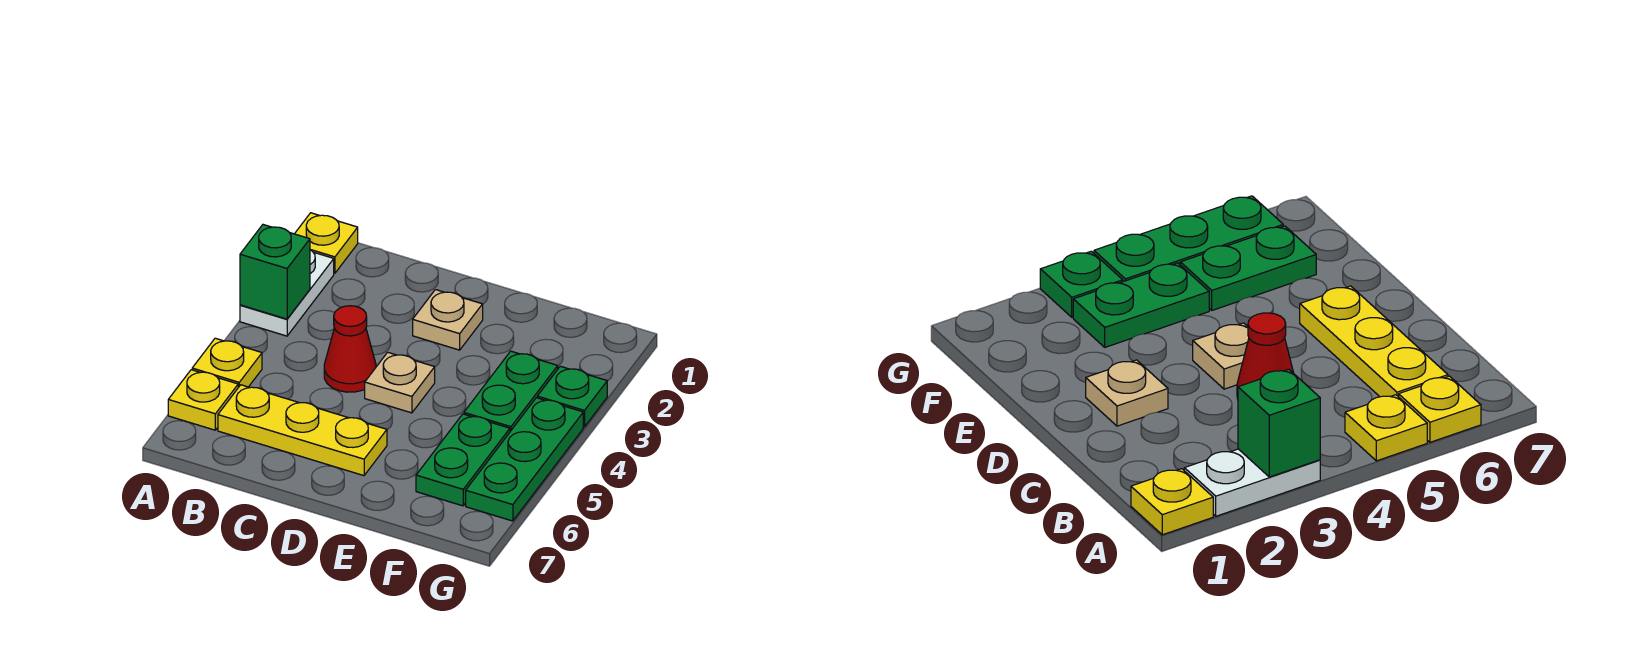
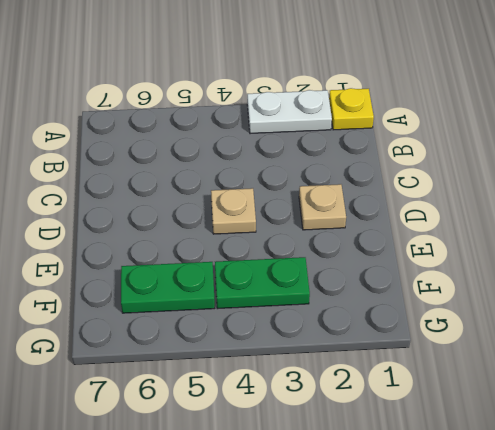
none -> yellow 1x1 plate [192,338,262,387]
none -> yellow 1x1 plate [168,370,238,430]
none -> yellow 1x3 plate [218,385,387,476]

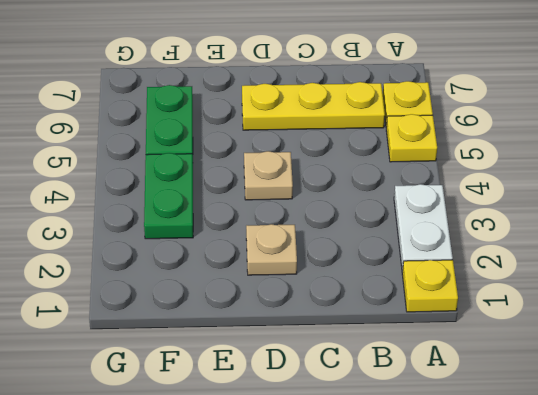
none -> red 1x1 cone [324,306,376,392]
none -> green 1x1 plate [537,366,607,427]
none -> green 1x3 plate [466,398,583,521]

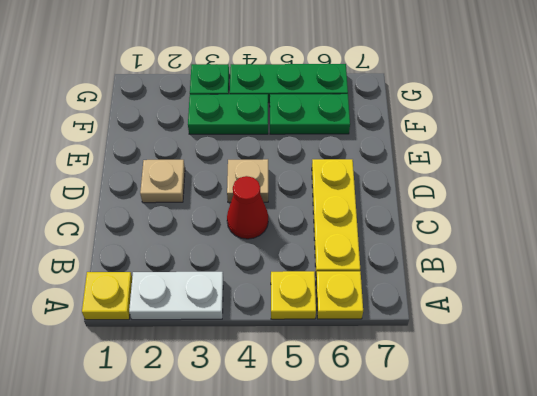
none -> green 1x1 brick [240,225,310,319]

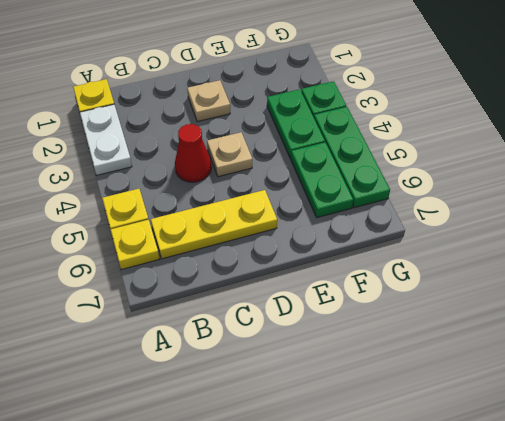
none -> green 1x1 brick [240,225,310,319]

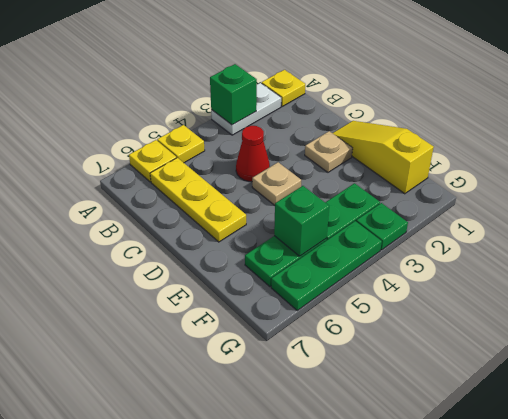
yellow 1x3 slope [333,121,434,194] -> none
green 1x1 brick [274,186,329,256] -> none

